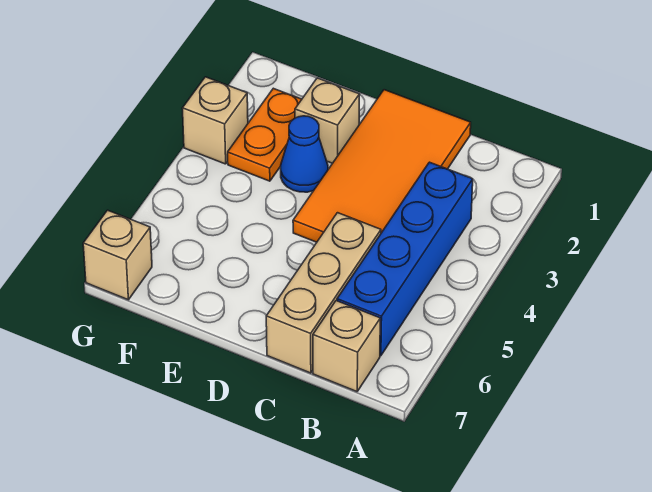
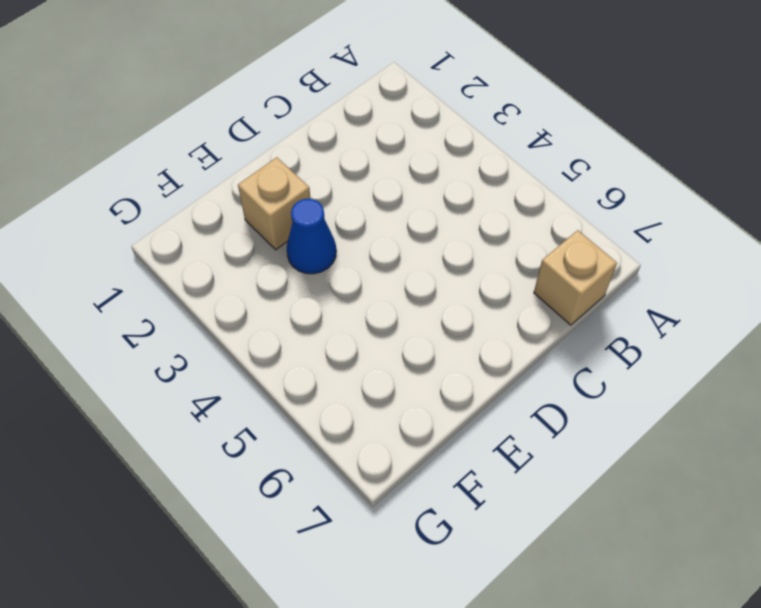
none -> blue 1x4 brick [337,162,473,356]
none -> orange 2x4 tile [293,90,471,242]

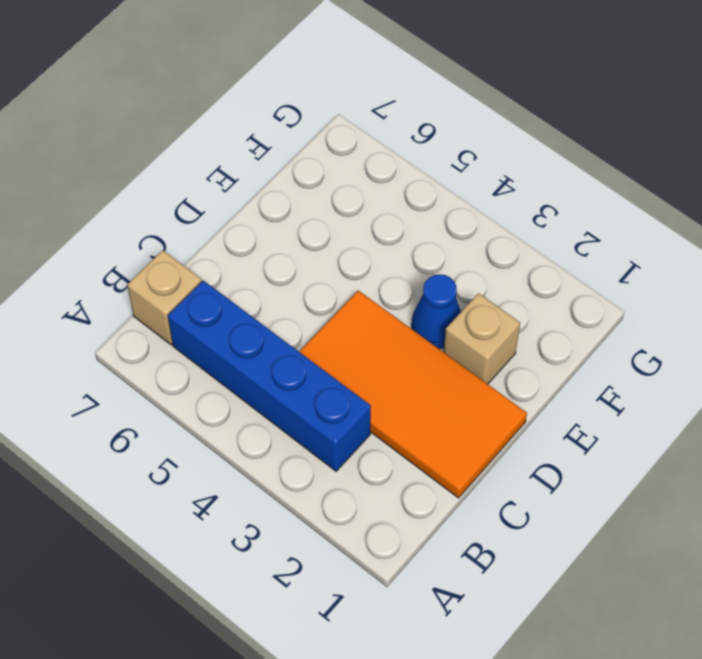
none -> tan 1x3 brick [266,213,381,373]
none -> orange 1x2 plate [228,88,302,181]

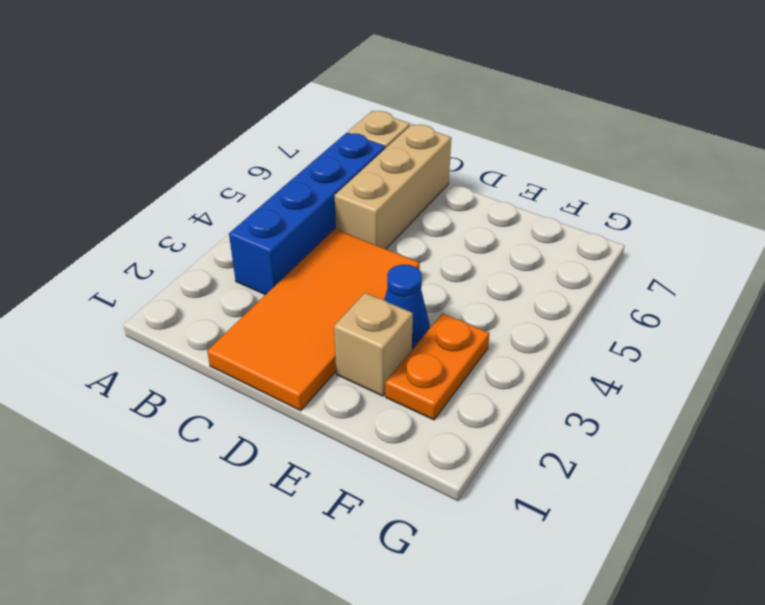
none -> tan 1x1 brick [182,77,248,164]
none -> tan 1x1 brick [83,210,152,300]

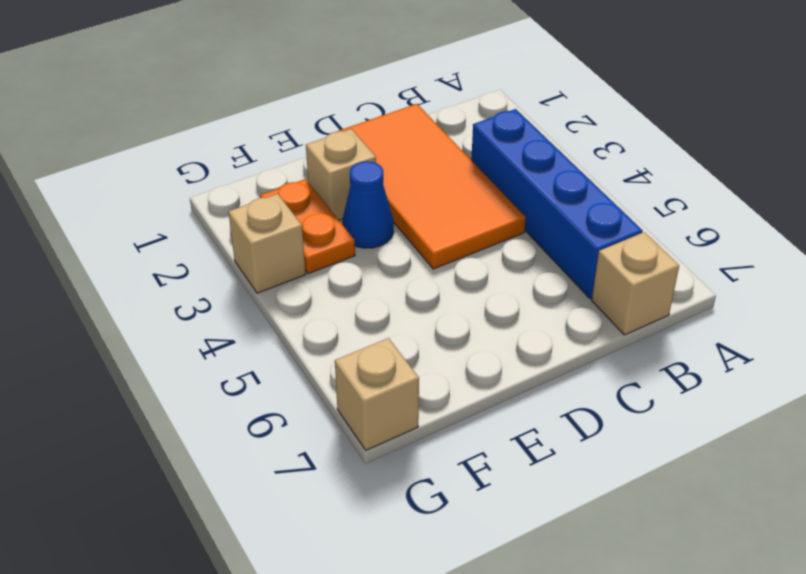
none -> tan 1x3 brick [266,213,381,373]

